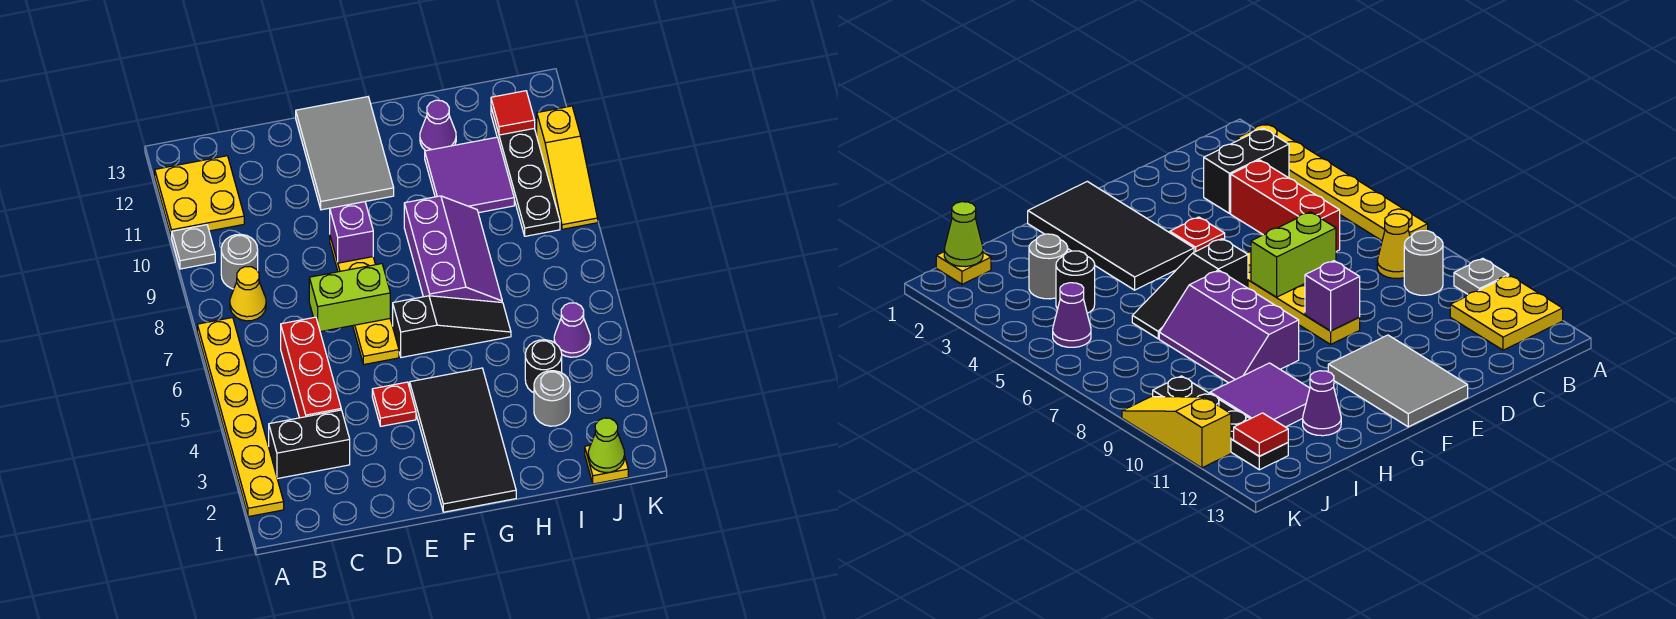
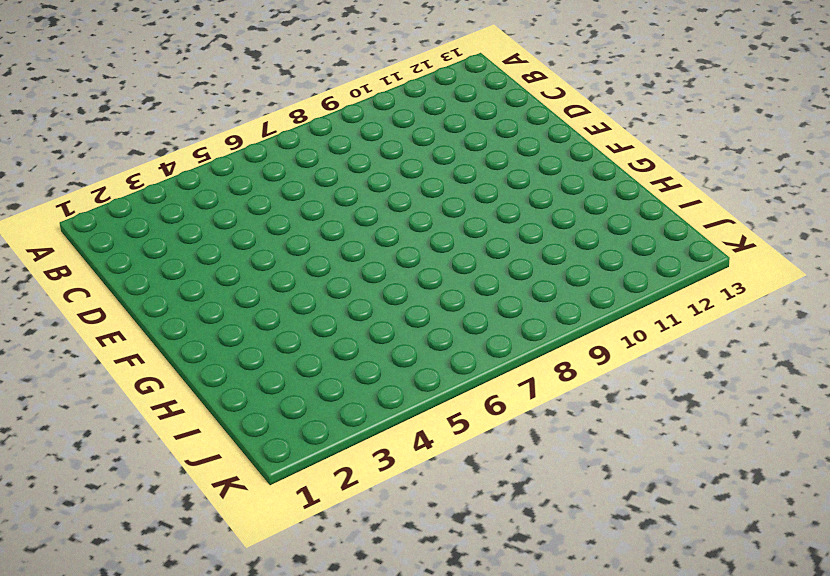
none -> yellow 1x6 plate [197,318,284,517]
none -> grey 1x1 plate [172,225,215,269]
none -> yellow 2x2 plate [155,156,244,238]

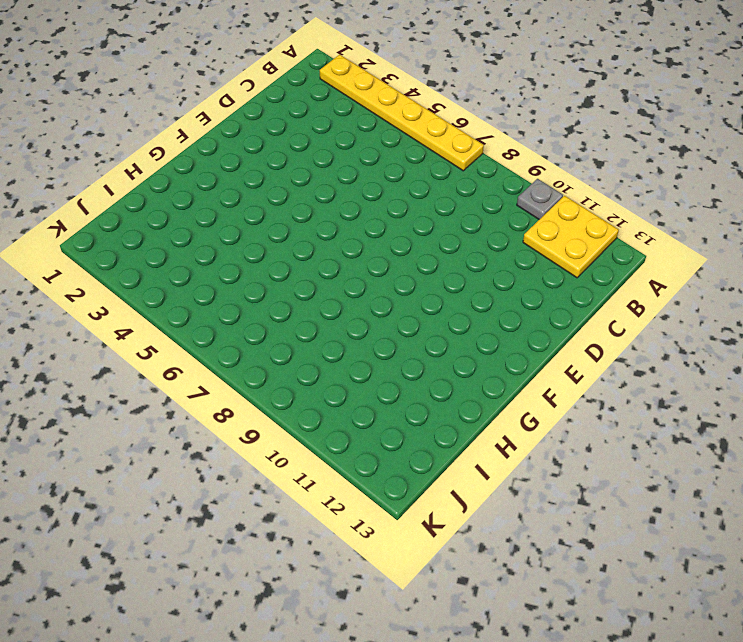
none -> black 1x2 brick [269,410,350,479]
none -> yellow 1x1 cone [230,267,266,321]
none -> grey 1x1 round brick [221,234,258,289]

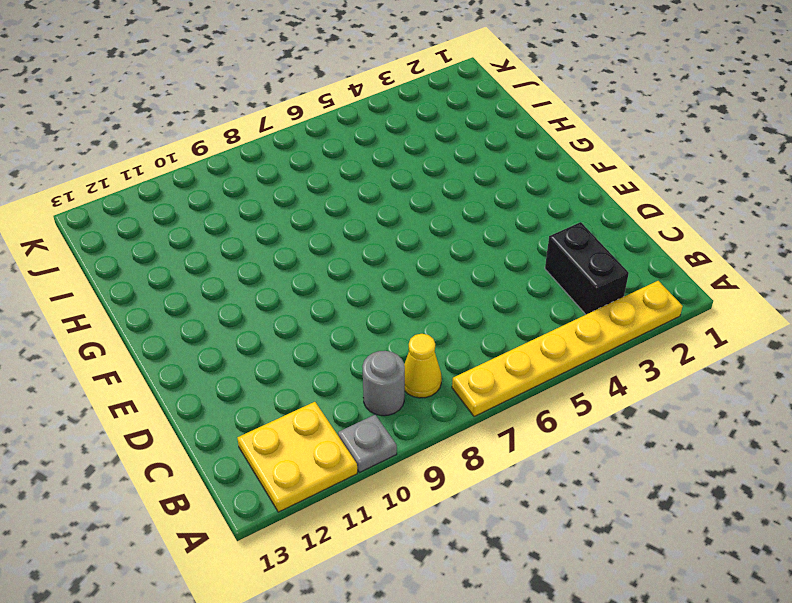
none -> red 1x3 brick [281,317,341,418]
none -> red 1x1 plate [372,382,416,426]
none -> yellow 1x4 plate [330,237,399,364]

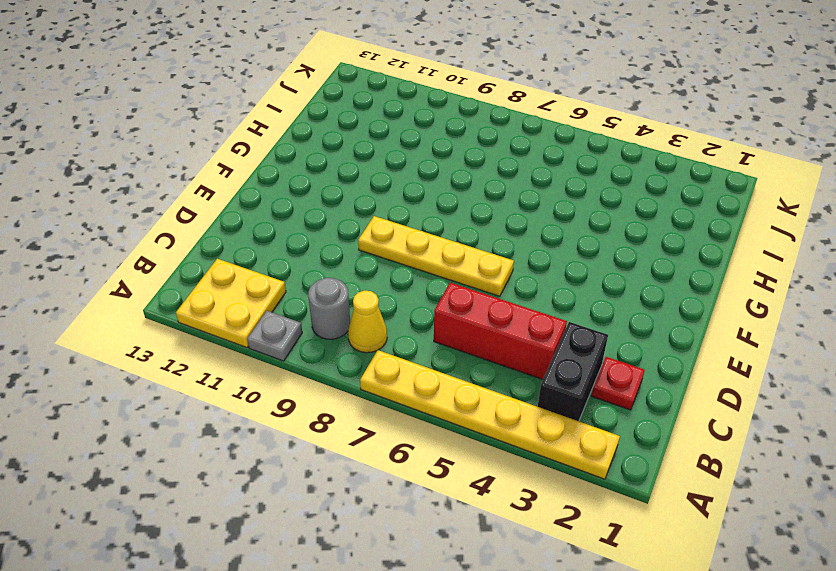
red 1x1 plate [591,357,645,410] -> red 1x1 plate moved to [372,382,416,426]
none -> grey 2x3 tile [296,97,394,210]
none -> black 2x4 tile [410,368,516,512]
none -> black 1x3 slope [393,296,511,357]

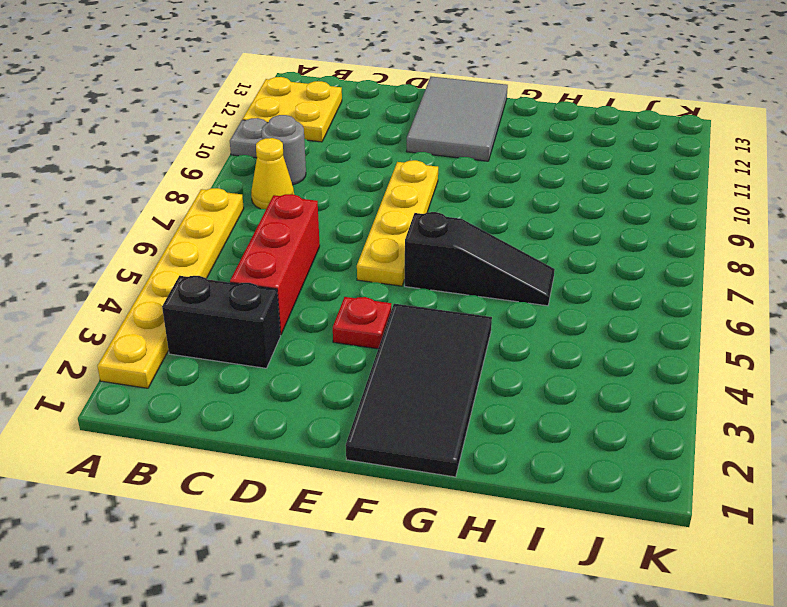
none -> purple 2x3 slope [404,196,502,302]
none -> purple 2x2 tile [425,137,514,213]
none -> purple 1x1 cone [420,100,456,151]

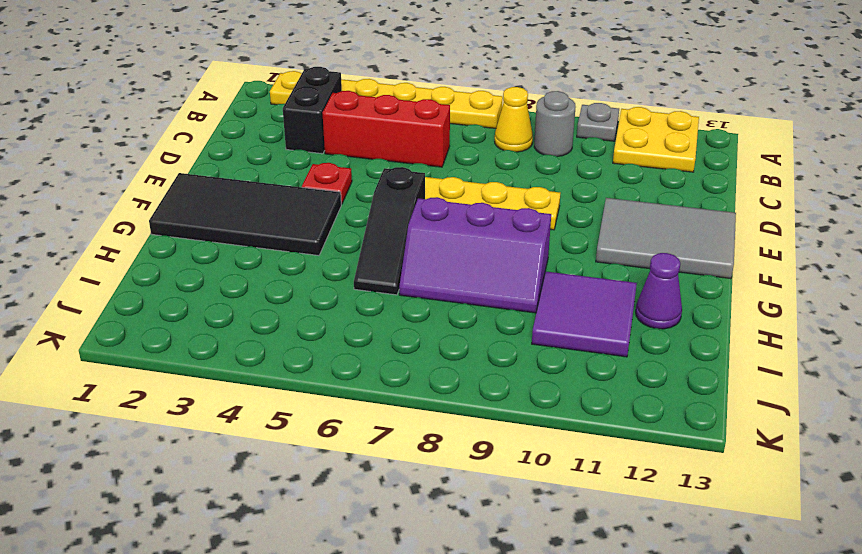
none -> grey 1x1 round brick [534,371,570,426]
none -> black 1x1 round brick [525,340,562,393]
none -> yellow 1x1 plate [585,445,628,484]

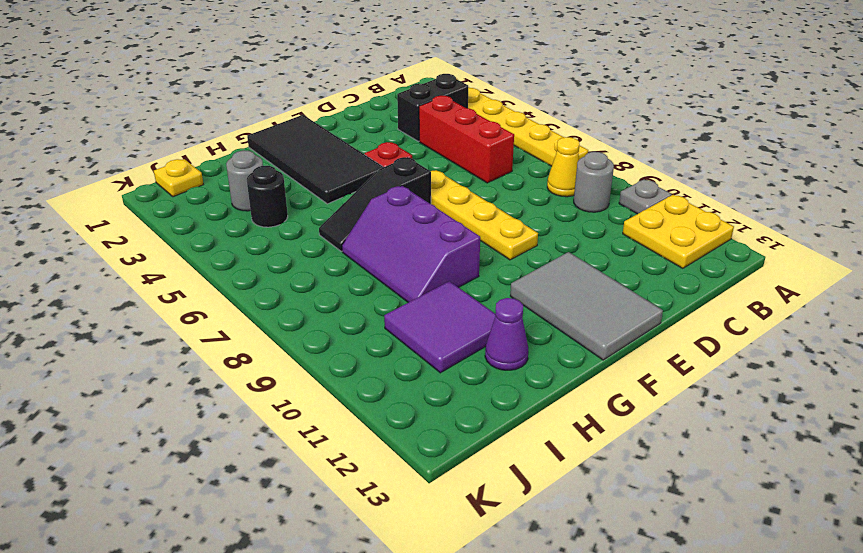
none -> purple 1x1 cone [554,303,591,357]
none -> black 1x4 plate [491,108,560,236]
none -> yellow 1x3 slope [537,106,598,229]

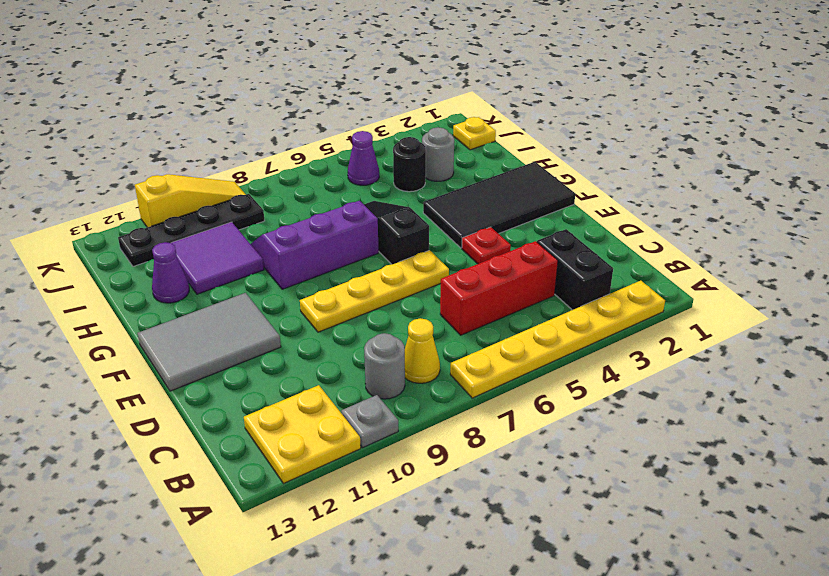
none -> lime 1x2 brick [309,264,390,332]
none -> purple 1x1 brick [330,202,373,263]
none -> lime 1x1 cone [588,418,625,472]

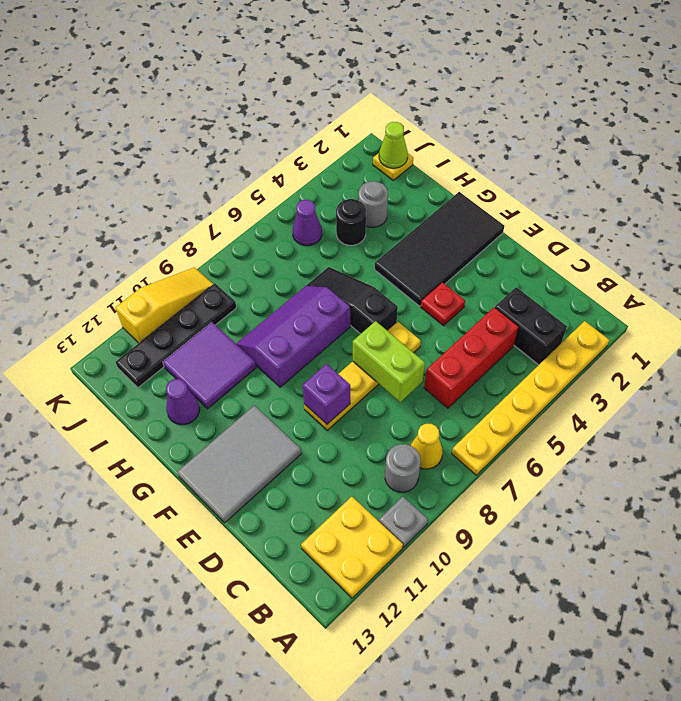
none -> red 1x1 tile [491,91,535,135]

